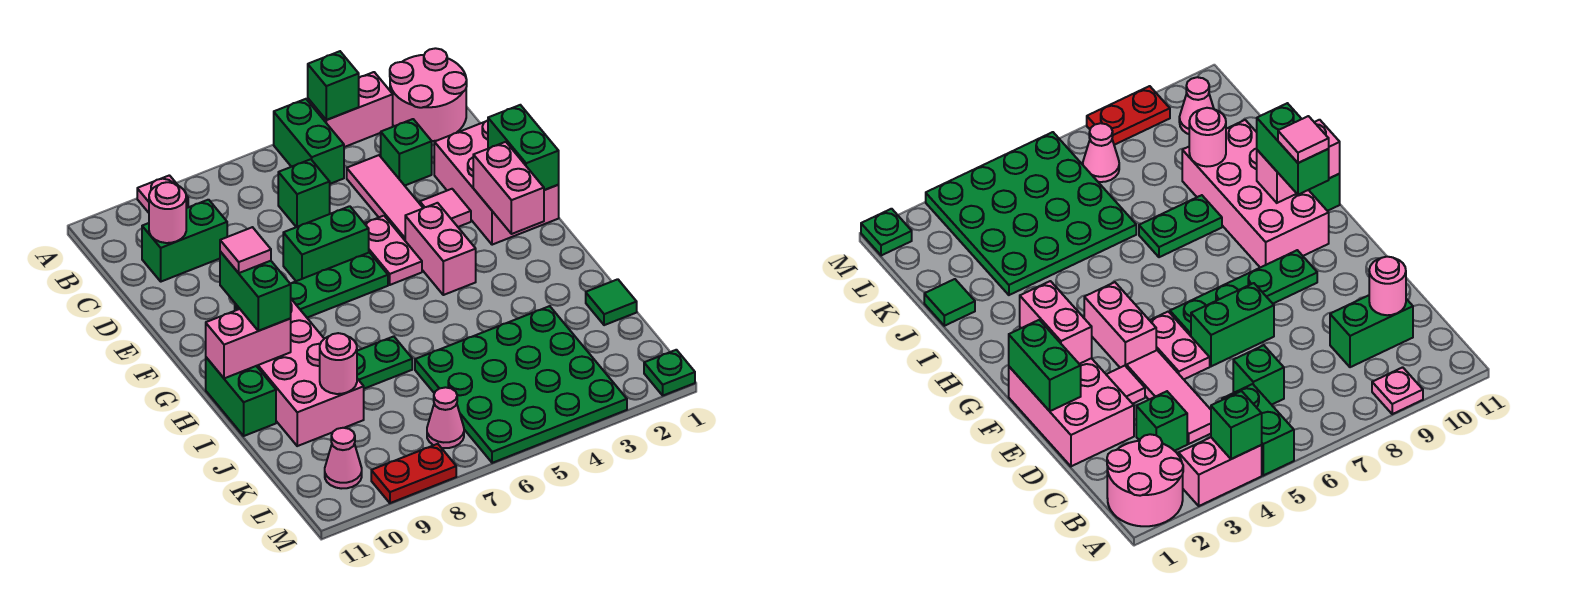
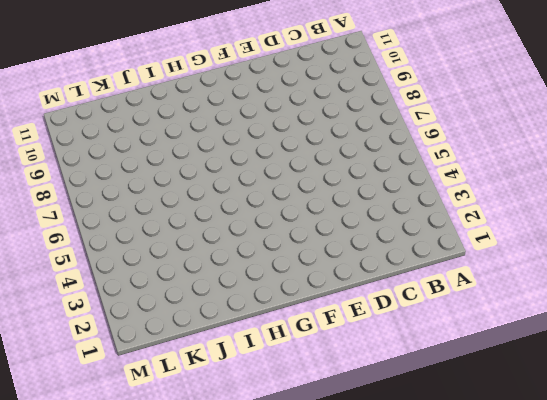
none -> pink 2x2 round brick [390,48,467,141]
none -> pink 1x2 brick [308,72,393,147]
none -> green 1x2 brick [274,99,344,184]
none -> pink 1x1 plate [137,175,188,213]

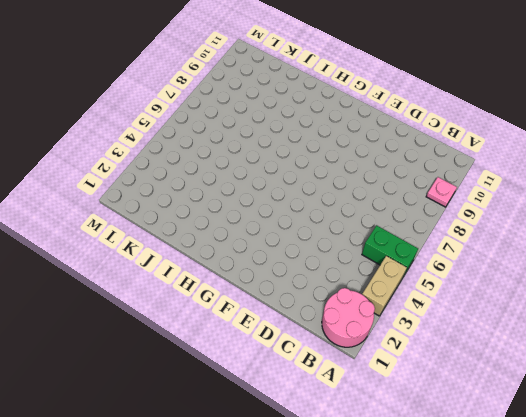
tan 1x2 brick [362,256,407,316] -> pink 1x2 brick [308,72,393,147]
none -> green 1x1 brick [381,119,432,186]
none -> pink 1x3 tile [347,155,423,240]
none -> green 1x1 brick [278,159,330,227]
none -> green 1x2 brick [142,200,227,282]

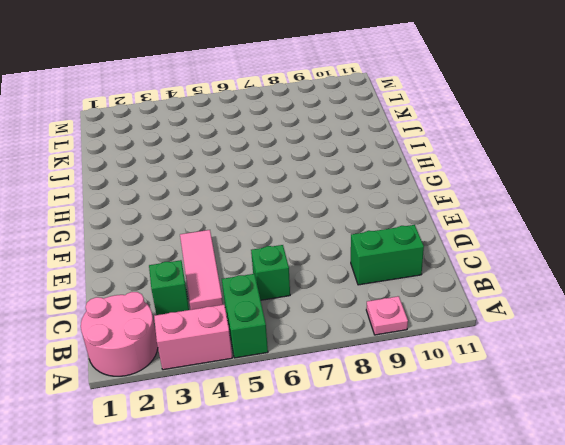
none -> pink 2x3 brick [434,120,559,245]
none -> pink 1x1 tile [420,189,471,227]
none -> pink 1x2 plate [364,216,422,285]
none -> green 1x2 brick [283,206,369,281]

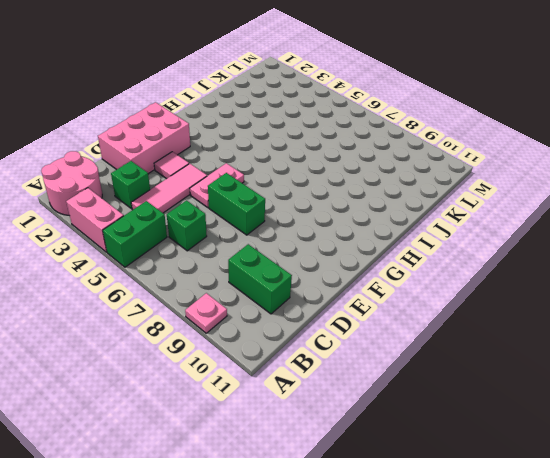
none -> pink 1x2 brick [405,203,476,295]
none -> green 1x4 plate [235,253,388,318]
none -> pink 2x4 brick [257,299,364,446]
none -> green 1x2 brick [206,357,276,436]

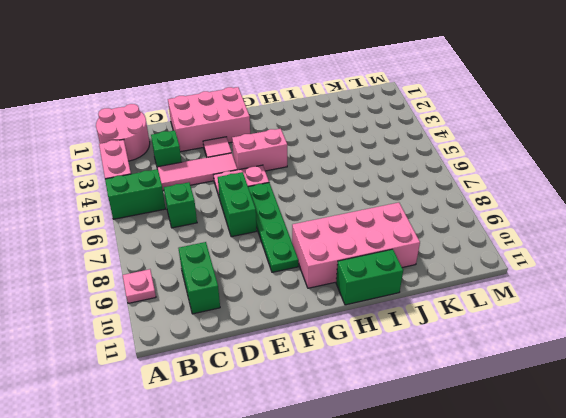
none -> green 1x2 plate [357,336,412,389]
none -> green 1x1 tile [586,279,637,325]
none -> green 4x4 plate [415,306,627,463]
none -> pink 1x1 cone [427,387,464,448]

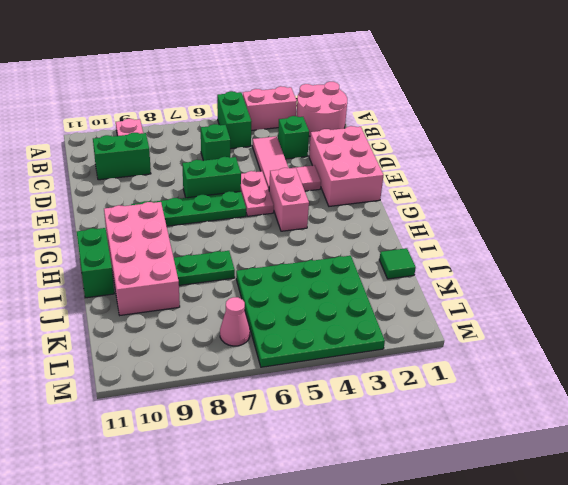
none -> pink 1x1 cone [325,428,362,489]
none -> green 1x1 plate [644,350,695,395]
none -> red 1x2 plate [371,444,456,503]
none -> green 1x1 brick [308,51,359,120]

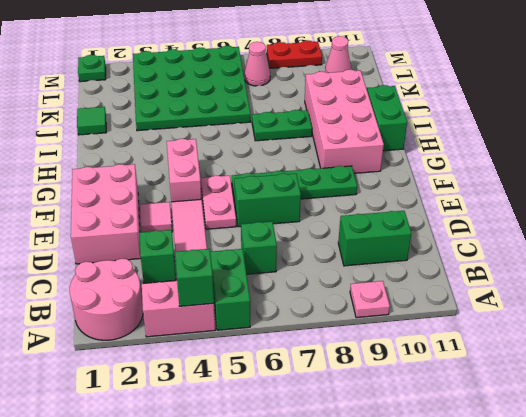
none -> pink 1x1 round brick [149,182,186,243]
none -> green 1x2 brick [488,105,559,190]
none -> pink 1x2 brick [473,142,544,234]
none -> pink 1x2 brick [206,309,291,378]

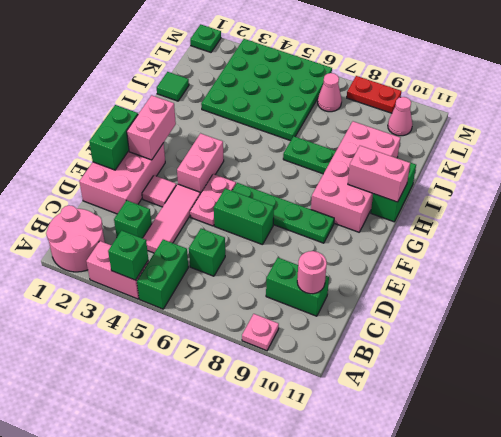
none -> pink 1x1 round brick [320,333,357,394]
none -> green 1x2 brick [220,252,291,331]
none -> pink 1x1 tile [220,227,271,273]

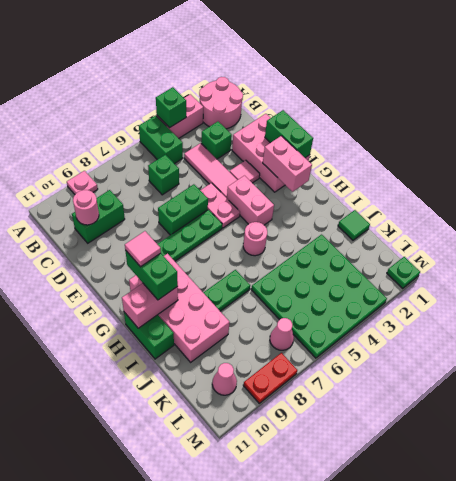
pink 1x1 round brick [243,222,267,256] -> pink 1x1 round brick moved to [320,333,357,394]

